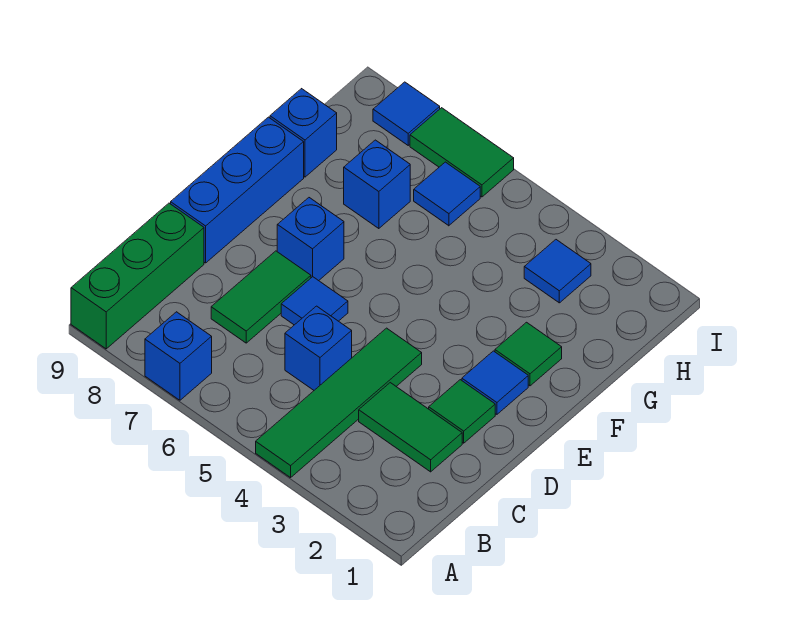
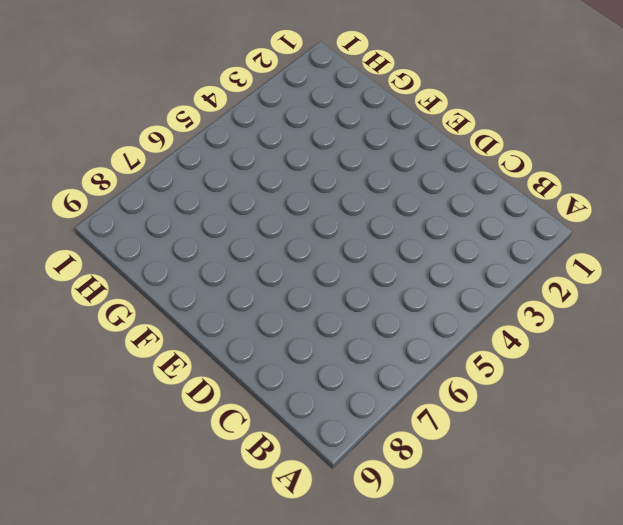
none -> green 1x4 tile [256,328,422,478]
none -> blue 1x1 brick [145,312,212,400]
none -> green 1x3 brick [71,203,204,349]

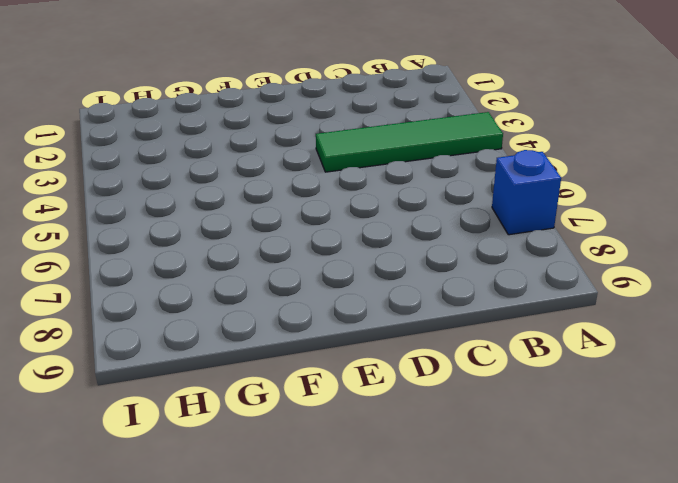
none -> green 1x3 brick [71,203,204,349]
none -> green 1x2 tile [359,383,462,472]
none -> blue 1x1 brick [285,306,352,390]

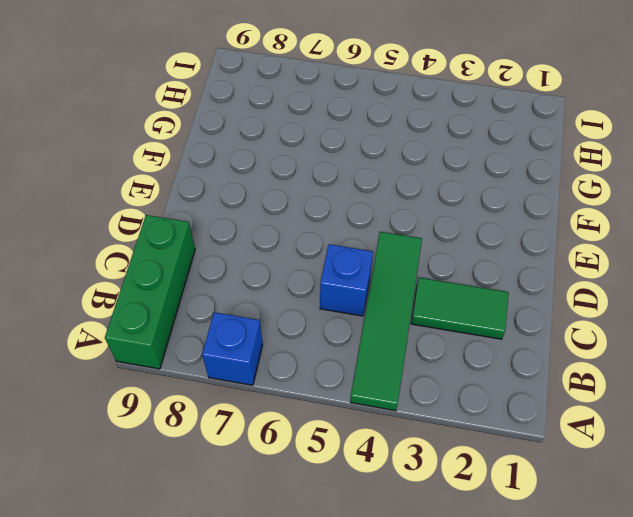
none -> green 1x2 tile [211,251,311,343]
none -> green 1x1 tile [429,380,495,443]
none -> blue 1x1 tile [281,277,348,325]

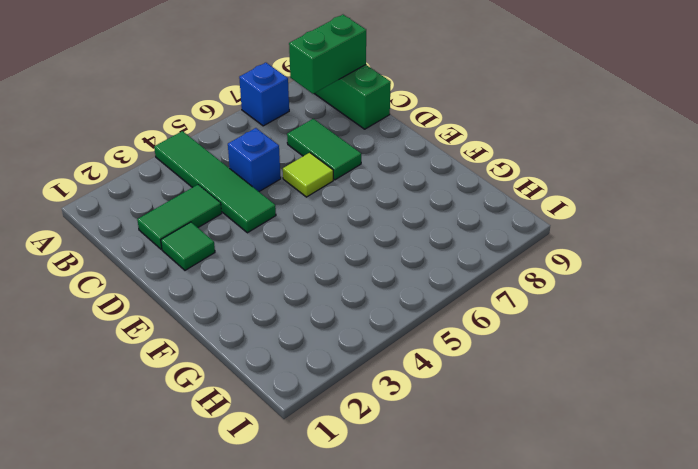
green 1x2 brick [289,15,366,94] -> none
lime 1x1 tile [283,153,333,197] -> blue 1x1 tile [281,277,348,325]
none -> blue 1x3 brick [171,117,304,263]
none -> blue 1x1 tile [462,351,528,414]
none -> blue 1x1 brick [277,198,344,281]

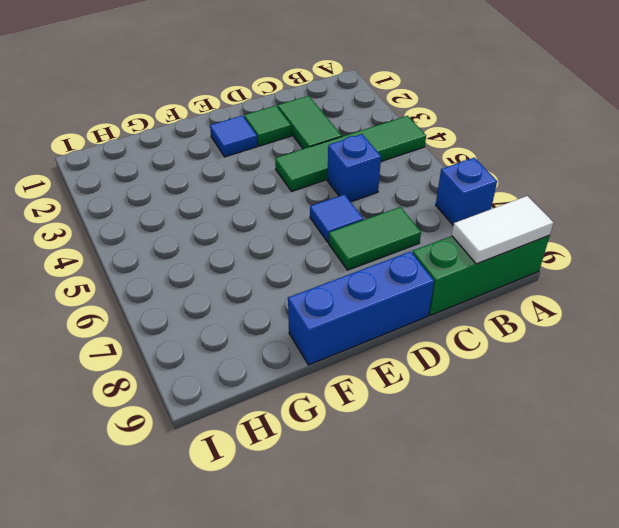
white 1x2 tile [452,196,553,264] -> none
none -> blue 1x1 brick [277,198,344,281]
none -> green 1x1 tile [495,322,562,386]
none -> blue 1x1 brick [344,140,410,229]

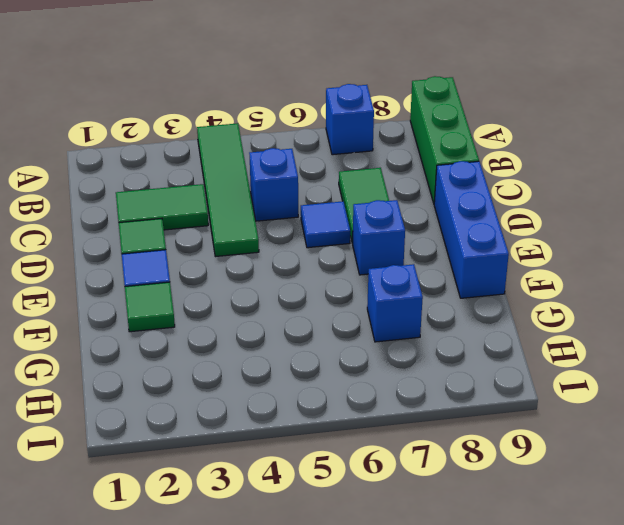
none -> blue 1x1 brick [270,89,337,177]
none -> blue 1x1 tile [524,240,591,303]
none -> blue 1x1 tile [414,162,480,226]

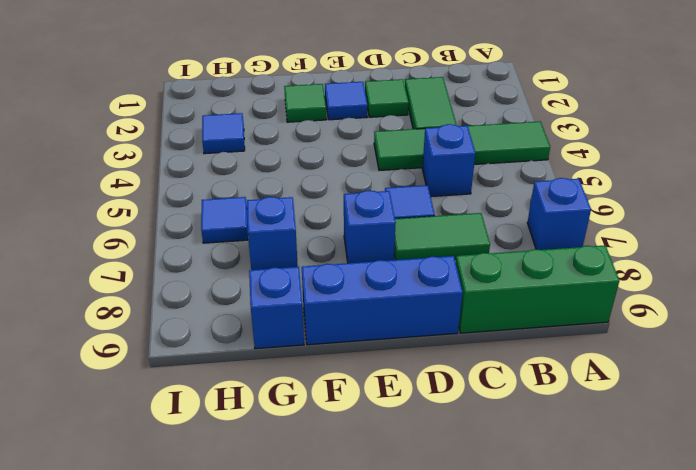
none -> green 1x2 tile [410,108,514,197]
none -> blue 1x1 tile [373,82,440,145]

